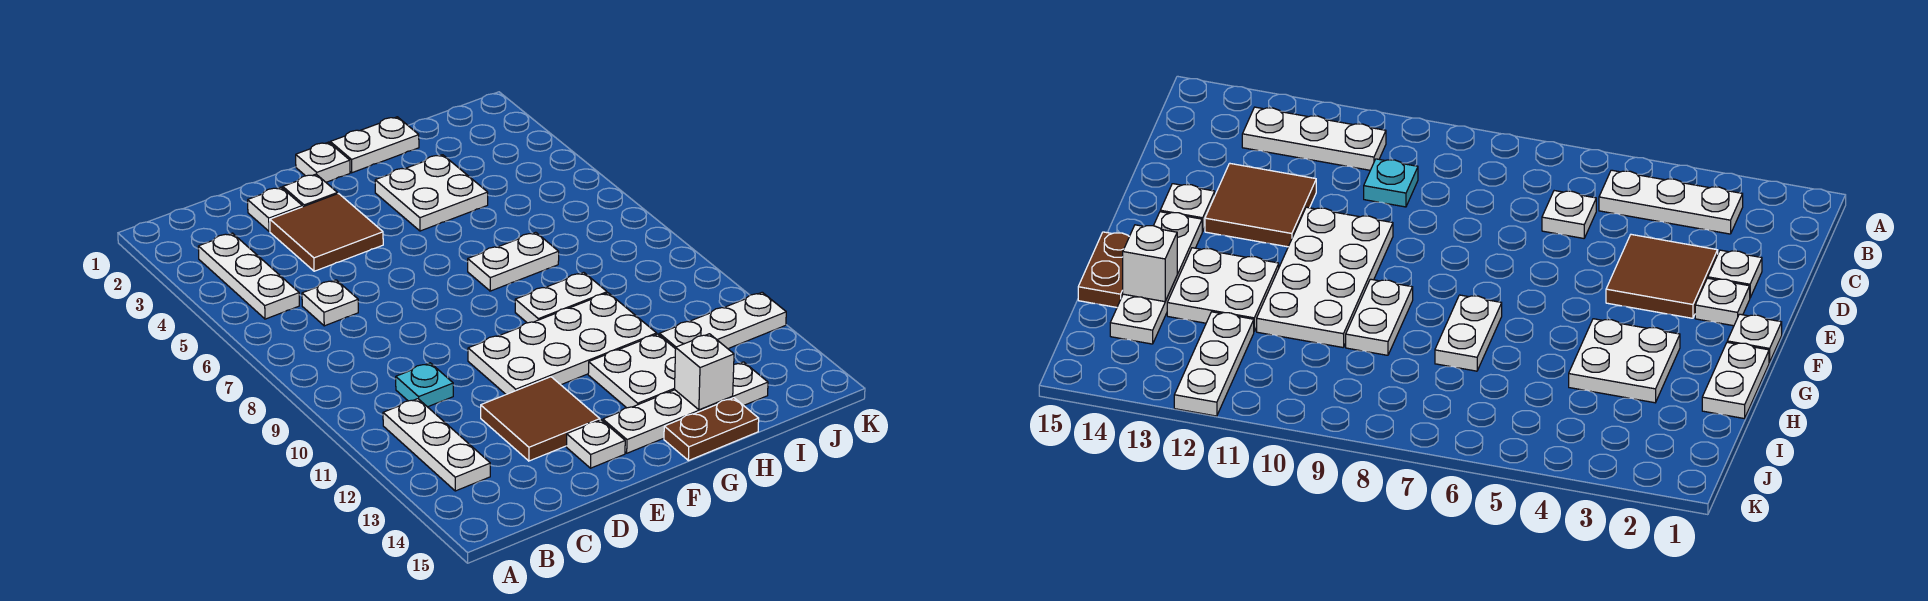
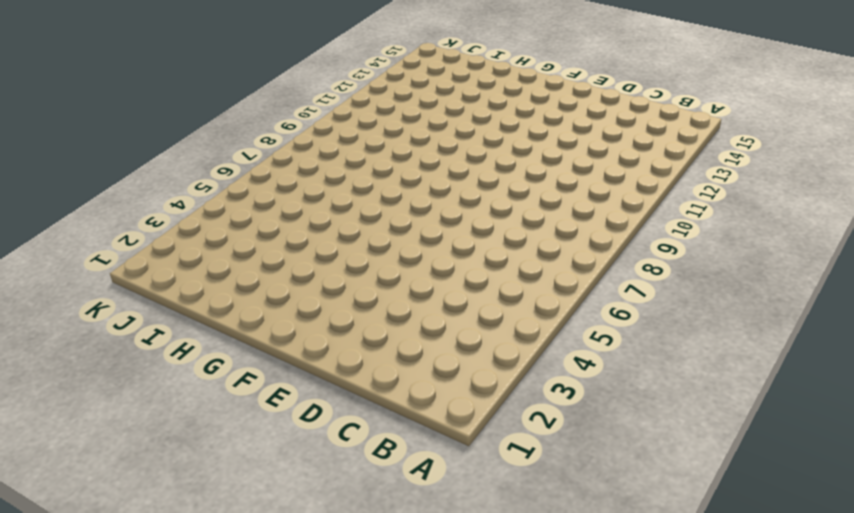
none -> white 1x3 plate [198,233,299,319]
none -> white 1x3 plate [383,399,490,491]
none -> white 1x1 plate [302,280,358,326]

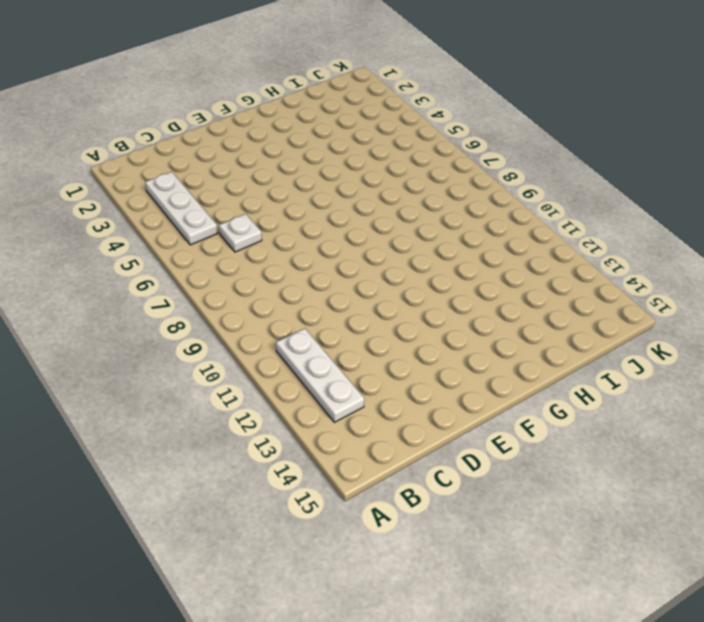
none -> cyan 1x1 plate [396,363,453,407]
none -> white 1x1 plate [248,187,302,231]
none -> brown 2x2 tile [270,194,383,271]

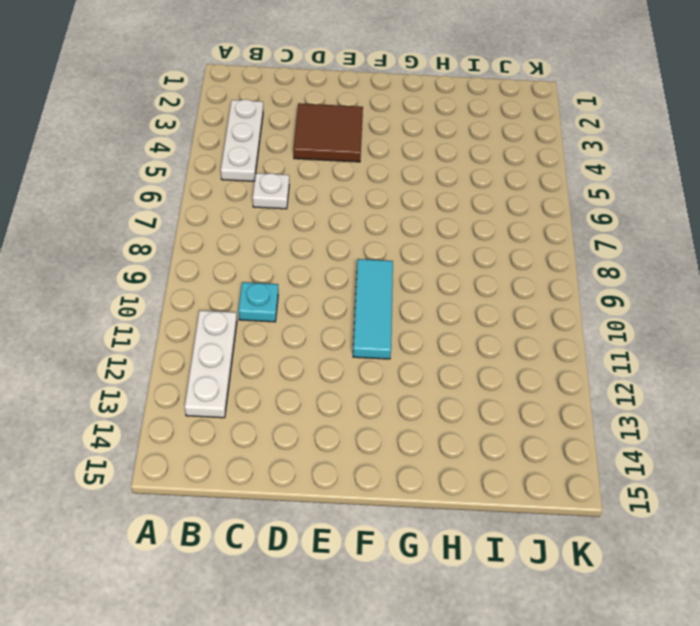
cyan 1x3 tile [353,259,393,359] -> white 2x4 plate [468,293,657,394]
none -> white 1x1 plate [248,187,302,231]
none -> brown 2x2 tile [481,377,600,461]
none -> white 1x1 plate [283,174,338,207]

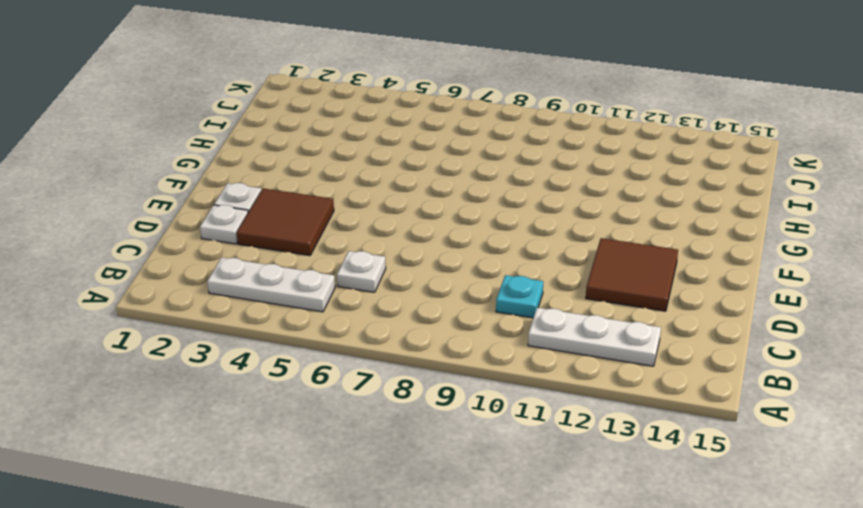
none -> white 2x4 plate [468,293,657,394]
none -> white 1x1 plate [566,420,625,468]
none -> white 1x1 plate [296,142,350,182]

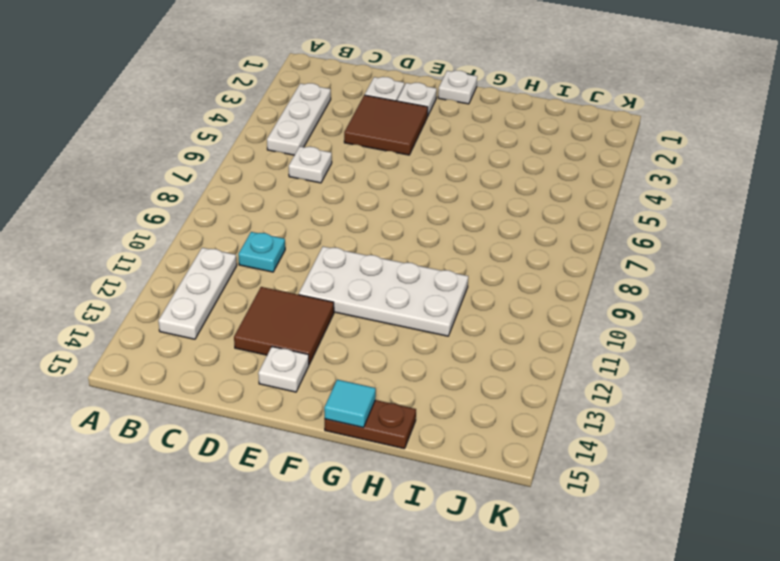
cyan 1x1 tile [324,380,376,427] -> none
none -> white 1x4 plate [603,362,768,453]
none -> white 1x2 plate [330,117,419,173]
none -> white 2x2 plate [375,155,488,231]

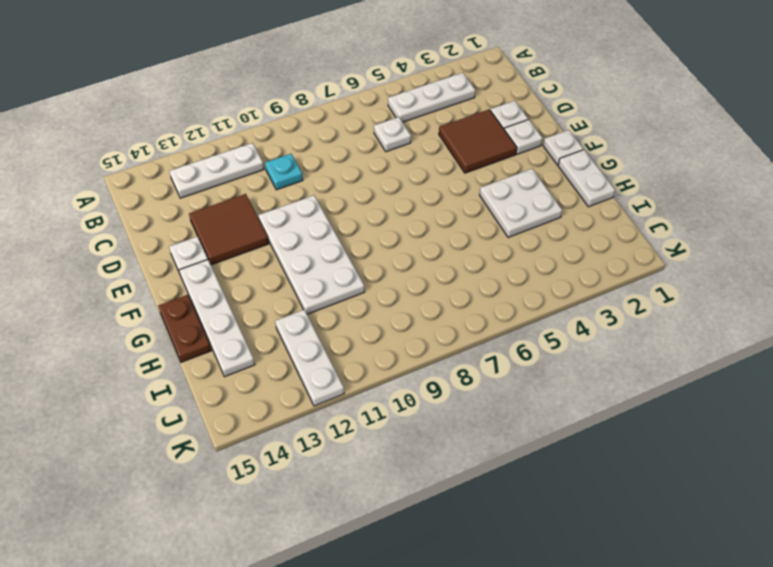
none -> white 1x2 plate [468,232,559,291]
none -> white 1x2 plate [515,272,607,323]
none -> white 2x2 plate [588,334,676,408]

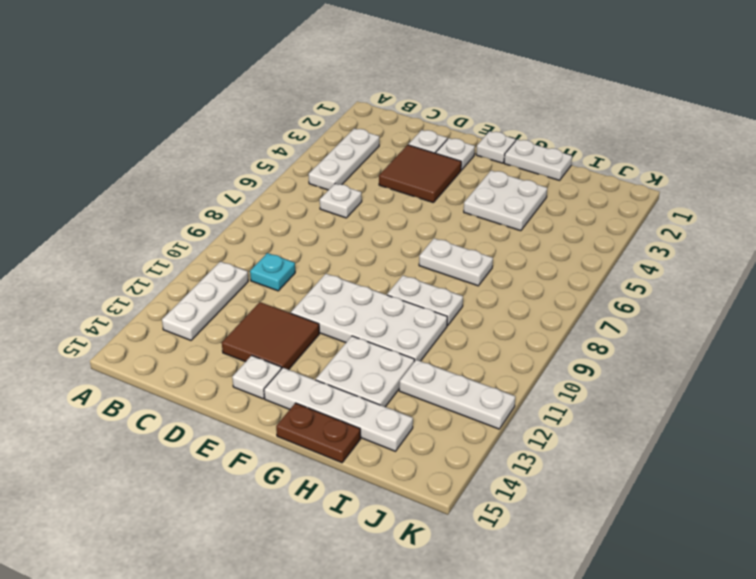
none -> white 1x1 brick [675,334,734,410]

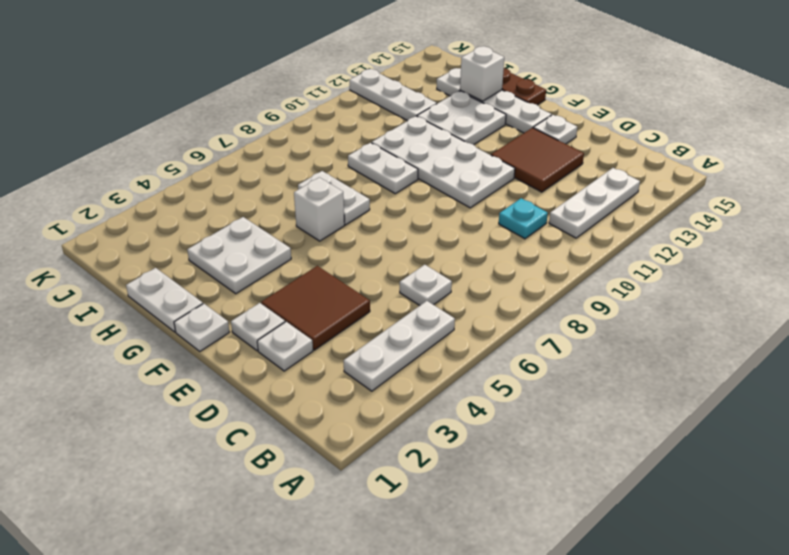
white 1x1 brick [294,177,345,241] -> none

